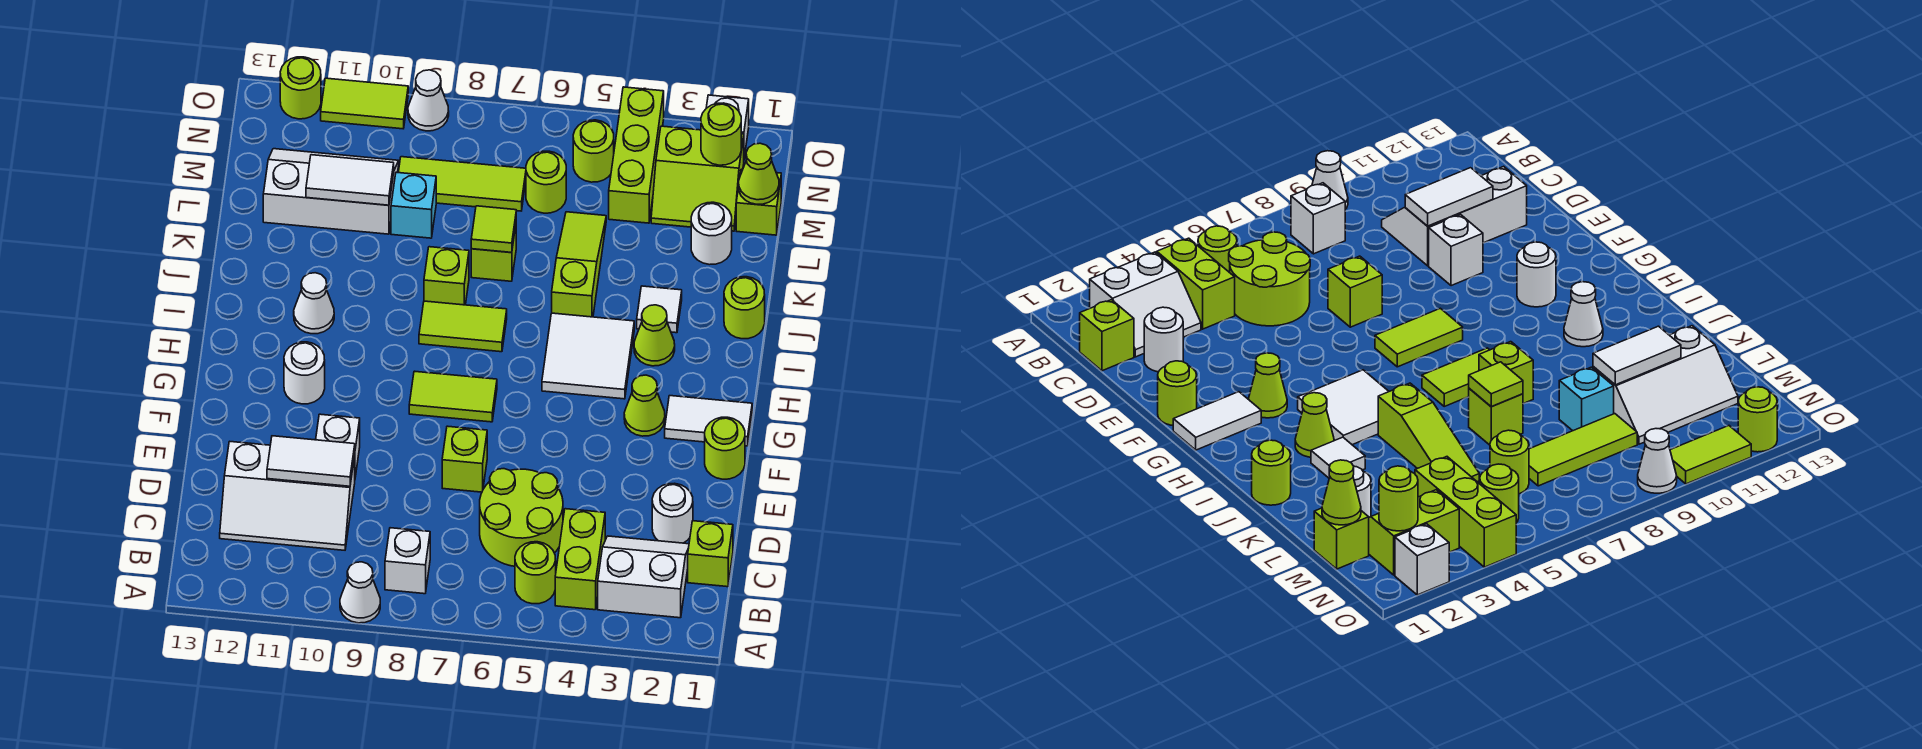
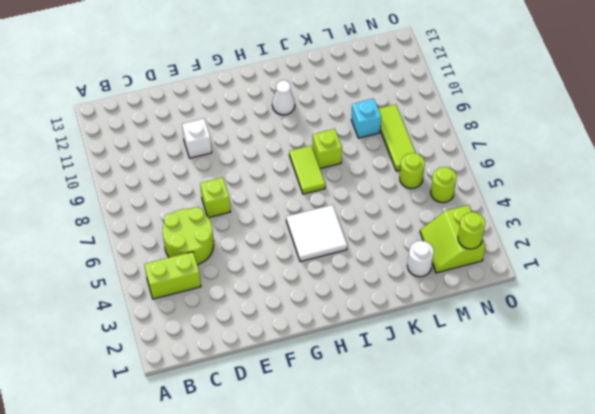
none -> white 1x1 cone [340,562,380,623]
none -> white 2x2 slope [598,536,689,618]
none -> lime 1x1 round brick [515,542,556,604]
none -> white 1x1 brick [385,528,430,594]

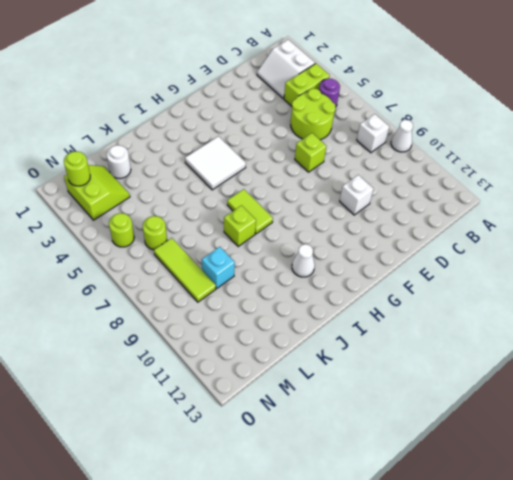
purple 1x1 round brick [319,78,340,106] -> lime 1x1 round brick [515,542,556,604]
none -> lime 1x1 brick [688,521,733,587]
none -> white 2x3 slope [220,442,355,550]
none -> white 1x1 round brick [652,483,693,543]
none -> lime 1x1 round brick [705,417,745,479]

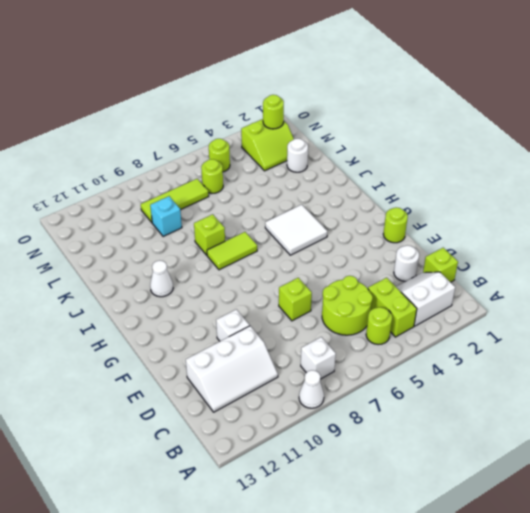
none -> white 1x2 tile [665,396,752,446]
none -> lime 1x1 cone [624,375,665,436]
none -> lime 1x2 tile [409,371,497,422]
none -> white 1x1 round brick [284,342,325,404]

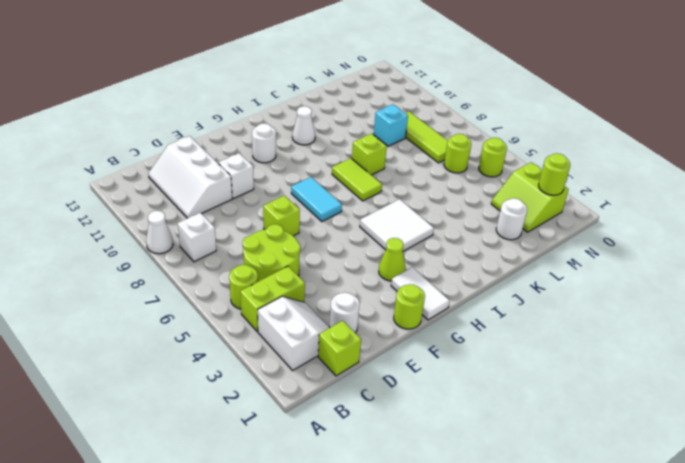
cyan 1x2 tile [291,177,342,221] -> lime 1x2 tile [409,371,497,422]
none -> lime 1x1 cone [634,305,675,366]
none -> lime 1x1 round brick [724,277,765,339]
none -> white 1x1 tile [637,286,682,333]
none -> lime 1x3 slope [552,212,606,317]

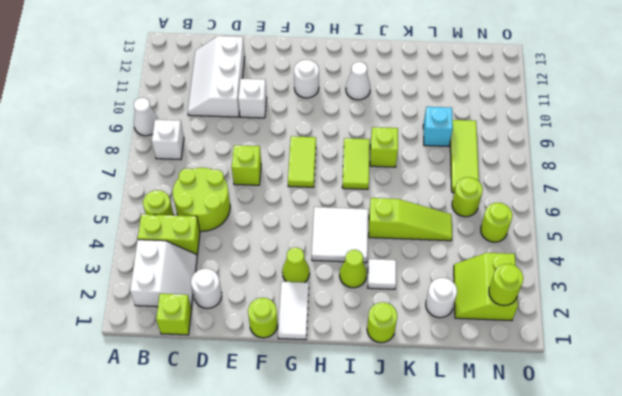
none -> lime 1x1 brick [471,226,516,281]
none -> white 2x3 slope [263,149,399,234]
none -> lime 1x1 brick [736,169,781,235]
none -> lime 1x3 brick [609,87,664,223]

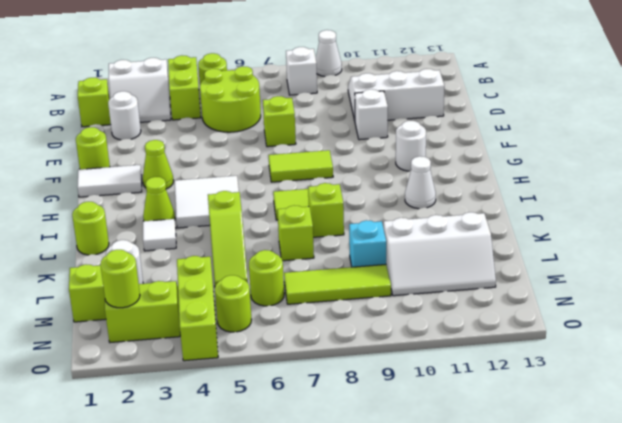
none -> white 1x1 brick [706,95,749,157]
none -> white 1x1 cone [408,70,449,131]
none -> lime 1x2 tile [321,78,408,129]
none -> lime 1x1 round brick [280,57,321,119]

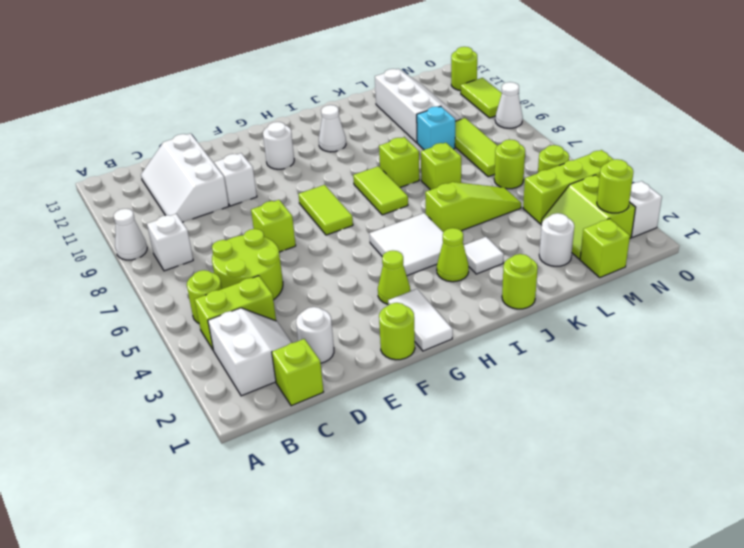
none -> white 1x2 tile [267,436,355,486]
none -> lime 1x1 tile [471,206,516,253]
none -> white 1x2 tile [306,155,394,205]
none -> lime 1x1 cone [739,143,779,204]

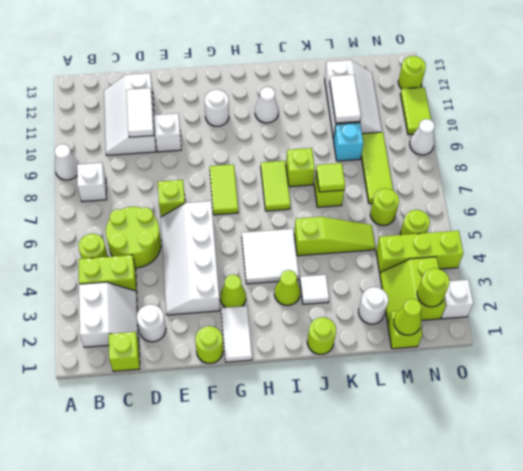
white 2x4 slope [161,201,220,315] -> none

